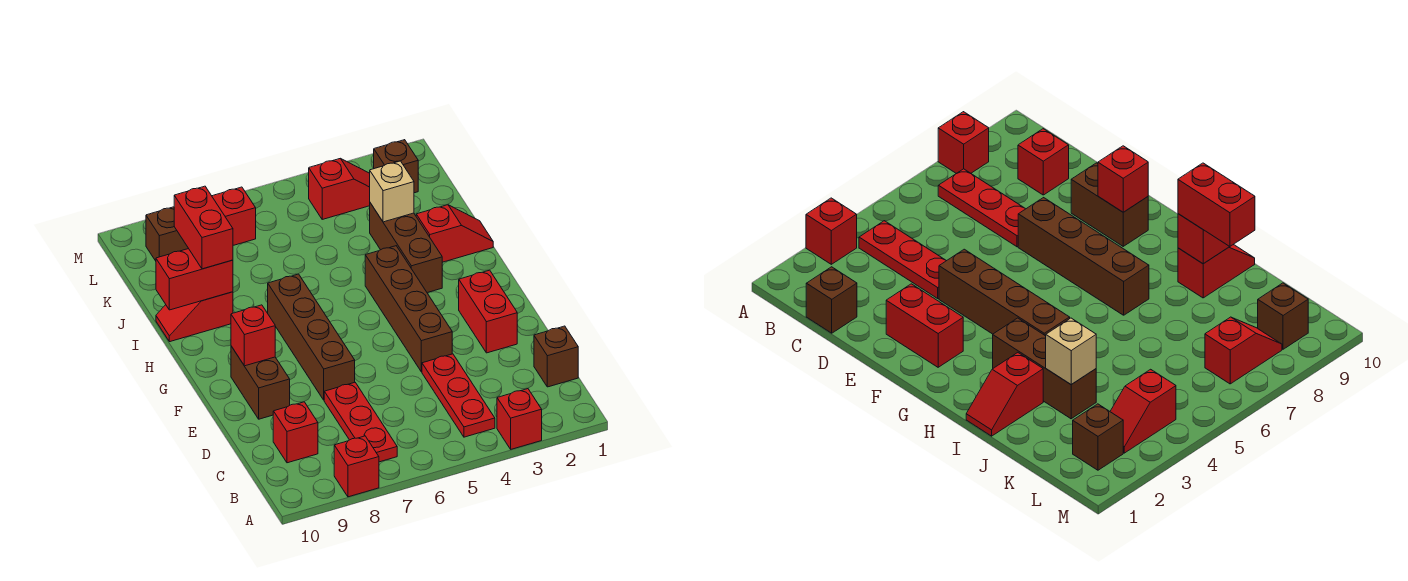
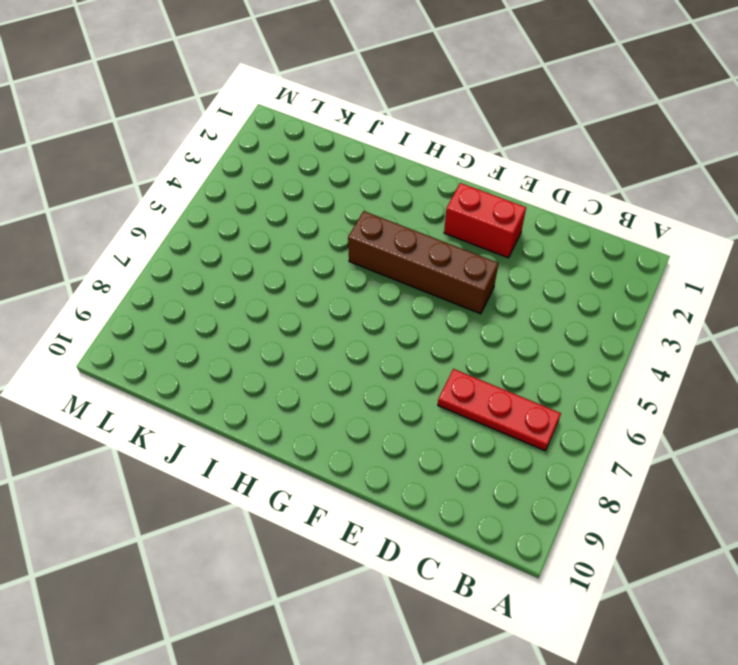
none -> red 1x1 brick [497,389,542,449]
none -> red 1x1 brick [334,436,379,497]
none -> red 1x3 plate [422,354,495,437]

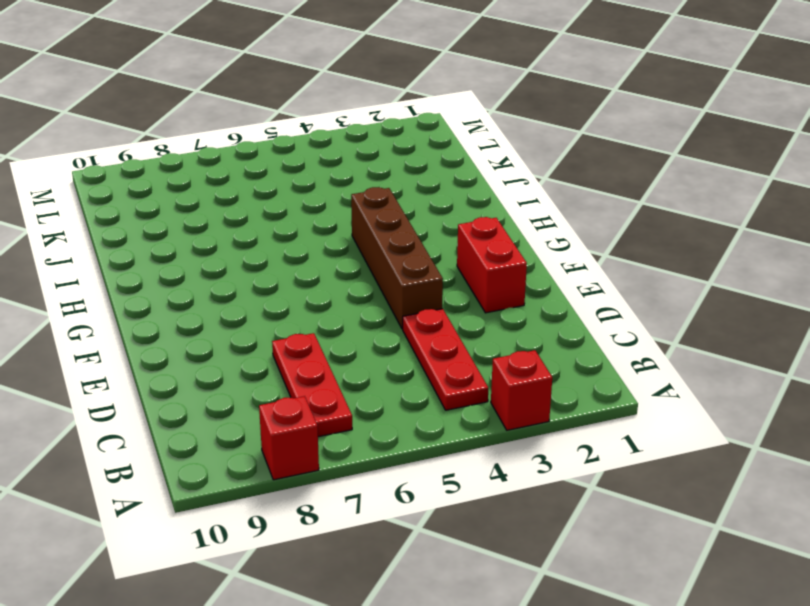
none -> brown 1x1 brick [534,326,578,387]
none -> red 1x1 brick [273,402,318,463]
none -> brown 1x4 brick [268,274,355,400]

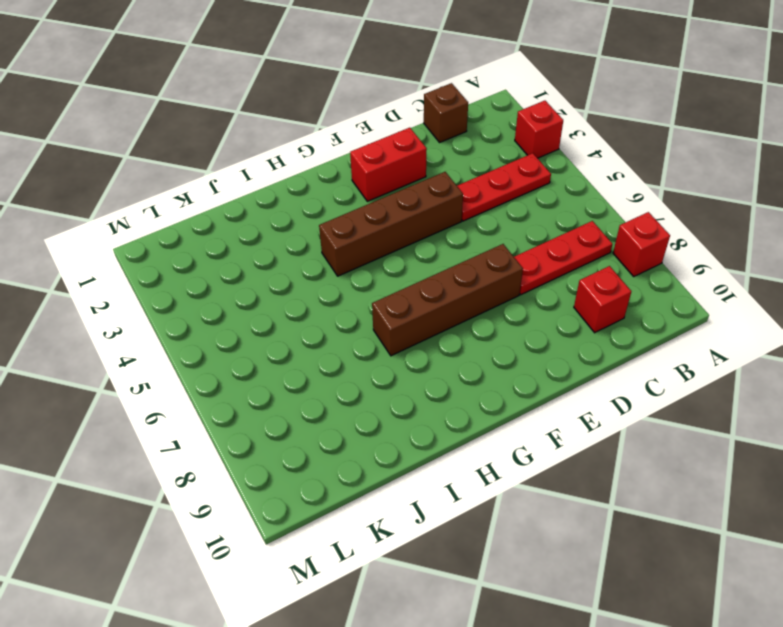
none -> brown 1x2 brick [231,346,290,419]
none -> brown 1x3 brick [370,203,442,293]
none -> red 1x2 slope [416,205,493,262]

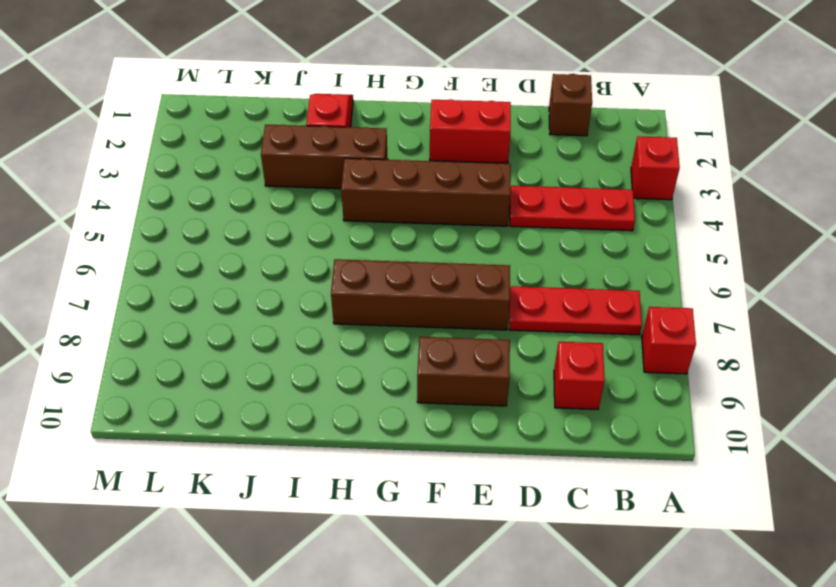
none -> red 1x2 slope [156,292,233,342]
none -> brown 1x1 brick [374,140,418,193]
none -> red 1x2 slope [309,158,370,219]

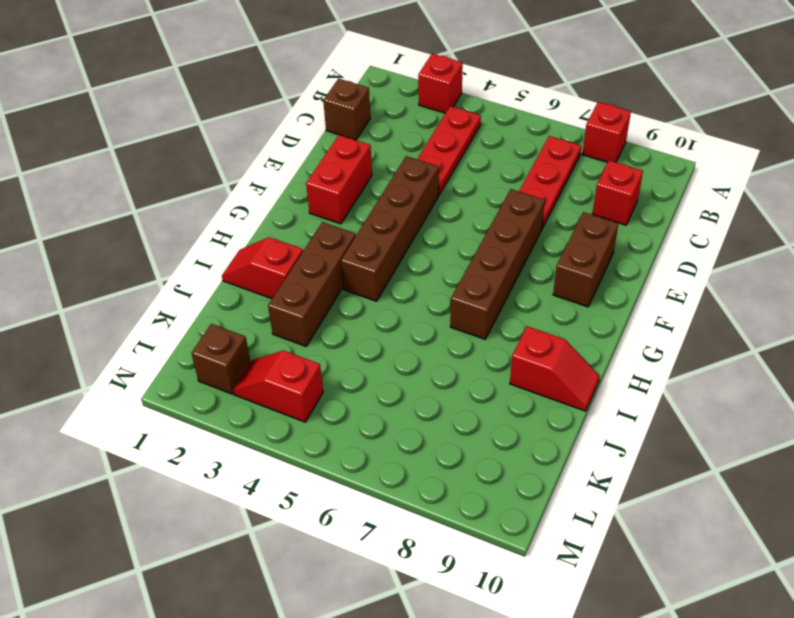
none -> red 1x2 slope [212,187,256,245]
none -> brown 1x1 brick [146,207,188,261]
none -> red 1x1 brick [231,305,275,366]

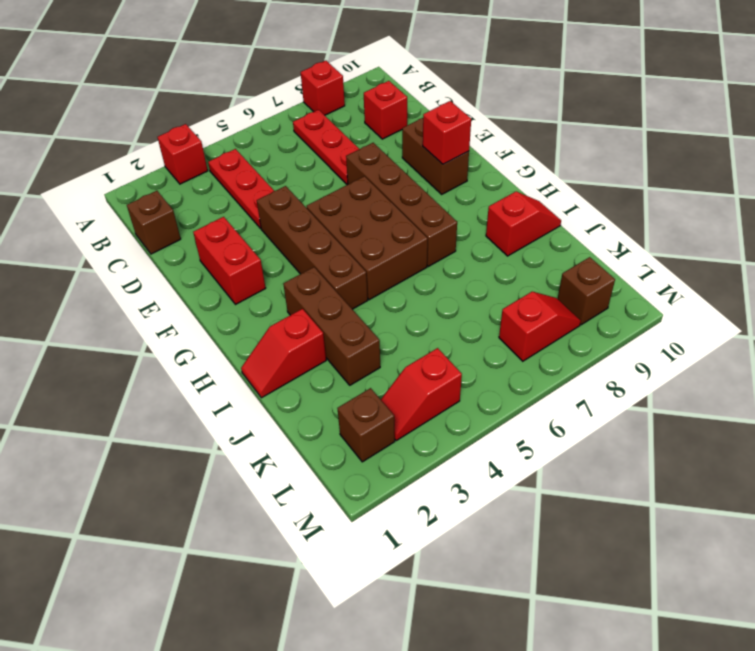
brown 2x3 brick [306,176,428,300] -> none
none -> red 1x2 brick [156,249,233,310]
none -> tan 1x1 brick [370,161,414,222]
none -> red 1x2 brick [174,186,233,269]

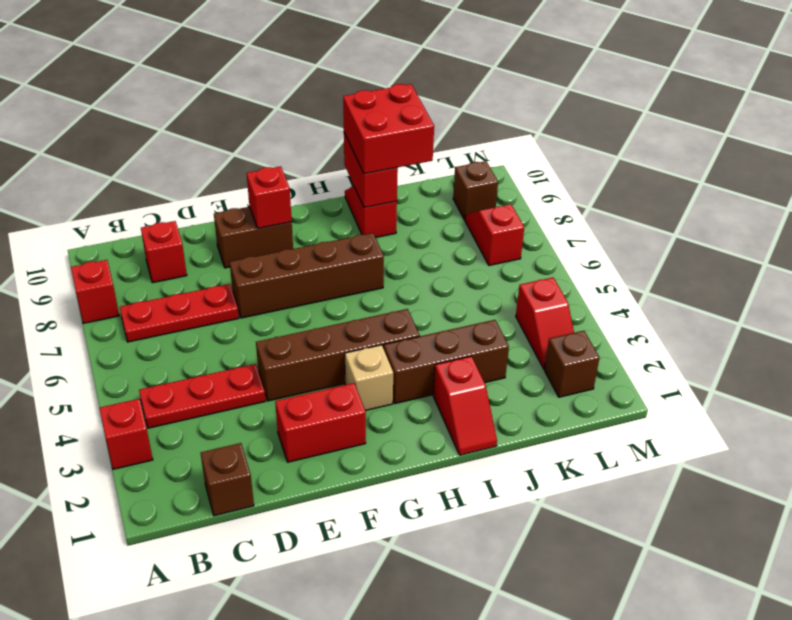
tan 1x1 brick [345,345,393,411] -> tan 1x1 brick moved to [370,161,414,222]
red 2x2 brick [343,84,434,174] -> red 1x2 brick [174,186,233,269]

